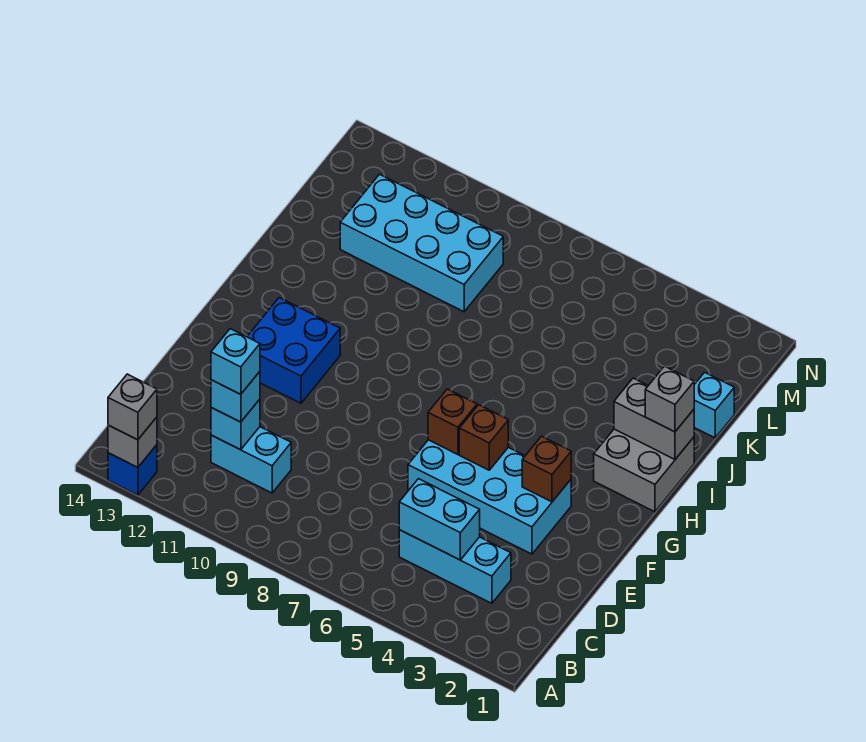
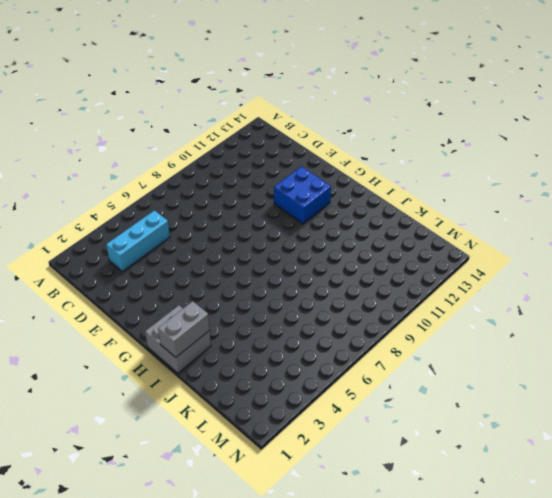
none -> blue 1x1 brick [108,445,157,495]
none -> cyan 1x2 brick [211,427,291,493]
none -> cyan 2x4 brick [408,440,571,554]

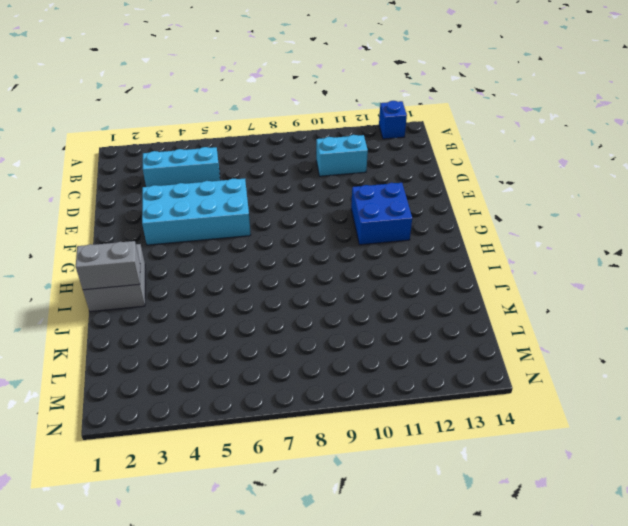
none -> cyan 1x1 brick [694,372,734,438]
none -> cyan 2x4 brick [340,174,503,312]
none -> grey 1x1 brick [108,417,157,468]

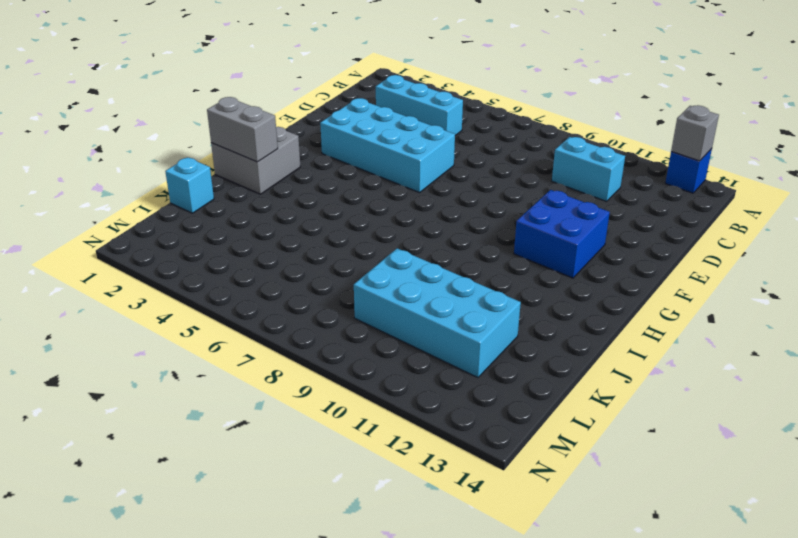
none -> cyan 1x2 brick [399,479,480,560]
none -> cyan 1x1 brick [211,399,260,450]
none -> brown 1x1 brick [522,436,571,502]

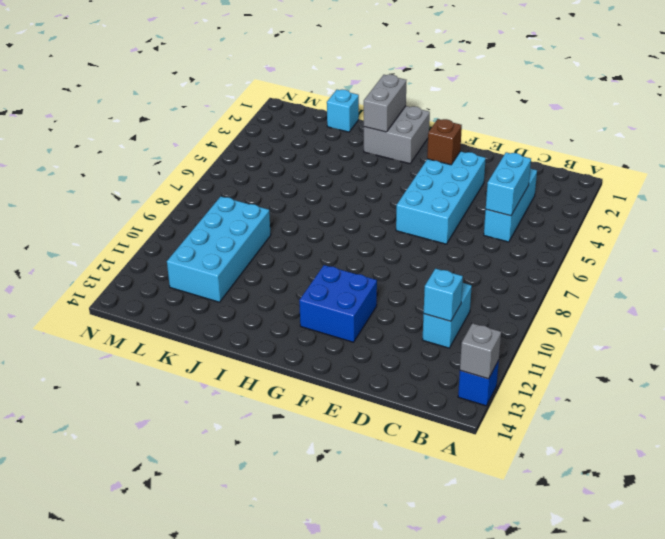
none -> brown 1x1 brick [459,405,508,470]
none -> brown 1x1 brick [428,389,477,455]
none -> grey 1x1 brick [108,374,157,440]

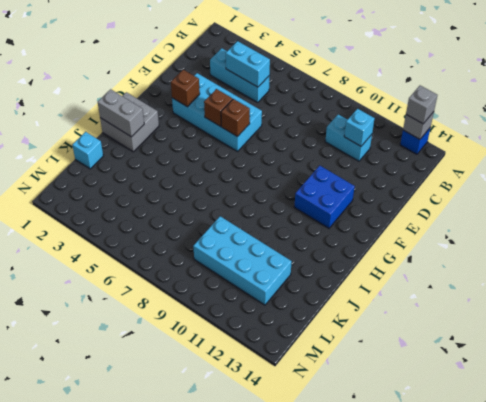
none -> cyan 1x1 brick [211,372,260,422]
none -> grey 1x1 brick [645,366,694,432]
none -> cyan 1x1 brick [211,329,260,394]

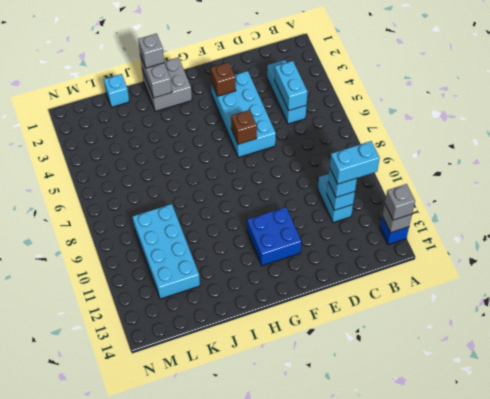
cyan 1x2 brick [330,141,380,184] -> cyan 1x1 brick [211,329,260,394]
none -> brown 1x1 brick [459,405,508,470]

